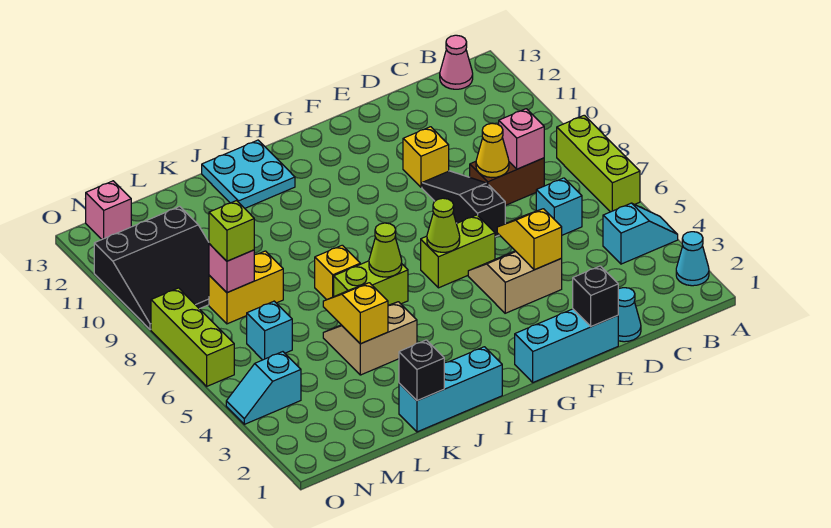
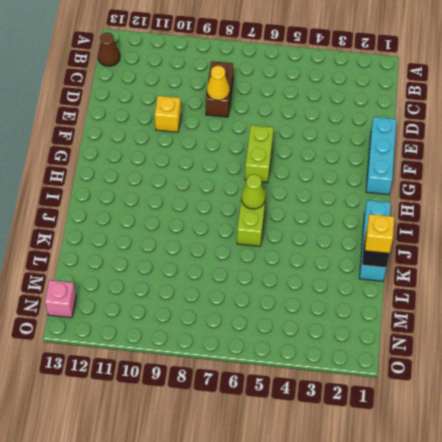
brown 1x1 cone [98,32,120,66] -> pink 1x1 cone [440,35,473,89]
yellow 1x1 brick [365,214,394,253] -> yellow 1x1 brick moved to [315,245,360,300]
none -> cyan 1x1 cone [676,232,709,286]
none -> cyan 1x2 slope [603,203,678,264]
none -> lime 1x3 brick [557,115,640,212]
none -> cyan 1x1 brick [536,178,582,235]

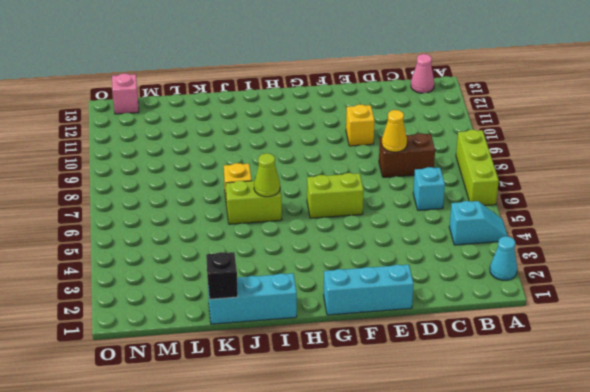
none -> cyan 1x1 cone [618,288,641,342]
none -> tan 2x2 slope [468,251,562,313]
none -> black 1x3 slope [422,171,505,237]
none -> cyan 2x2 plate [202,140,295,208]

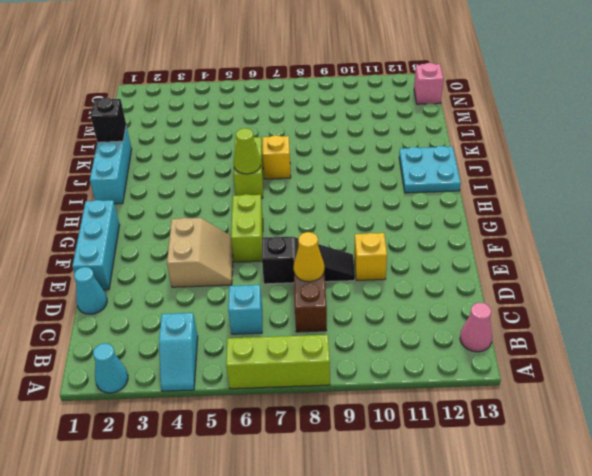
none -> tan 2x2 slope [323,302,417,375]
none -> yellow 1x2 brick [209,251,283,324]
none -> cyan 1x1 brick [247,301,292,360]
none -> black 3x3 slope [94,207,209,330]

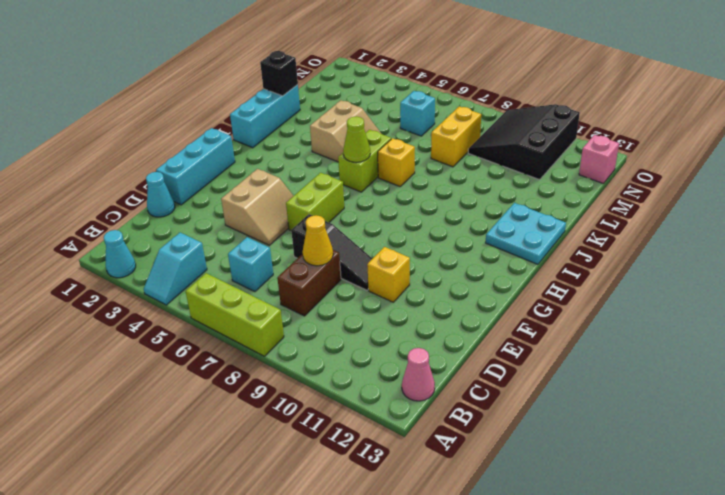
none -> cyan 1x2 slope [226,352,301,424]
none -> lime 1x3 brick [151,288,234,386]
none -> pink 1x1 brick [499,109,544,169]
none -> black 1x1 brick [573,266,618,327]

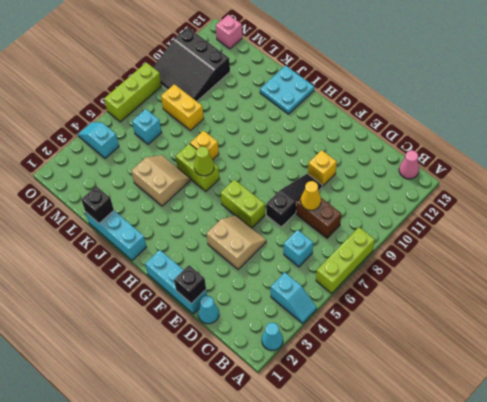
none -> pink 1x1 brick [499,109,544,169]
none -> yellow 1x2 slope [497,209,562,270]
none -> lime 1x1 cone [427,198,460,252]
none -> yellow 1x2 slope [323,283,388,344]

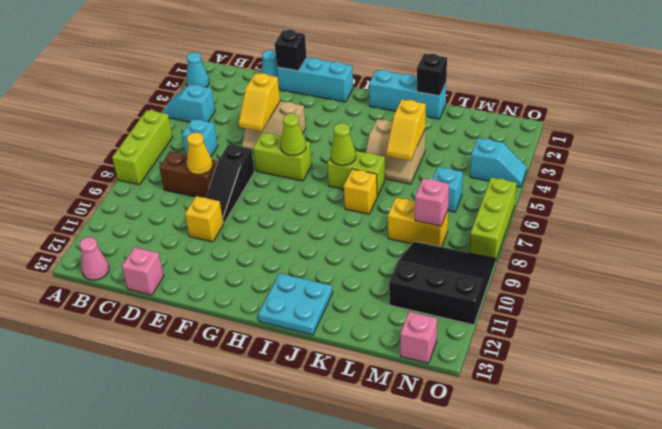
pink 1x1 brick [122,247,164,295] -> pink 1x1 brick moved to [499,109,544,169]
none -> lime 1x1 brick [209,201,254,261]

